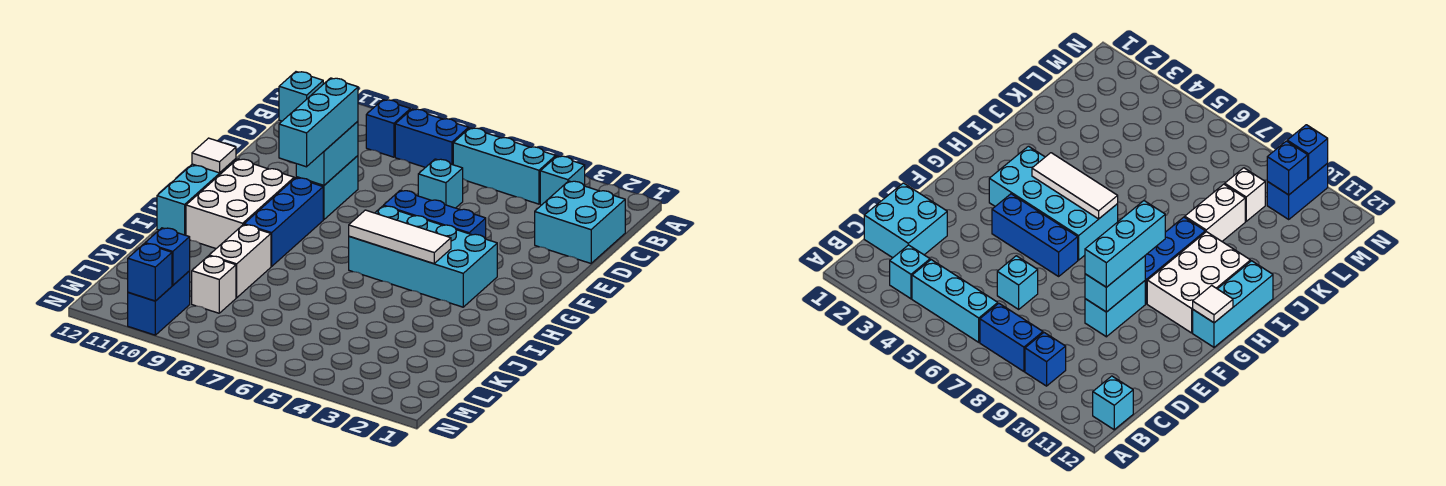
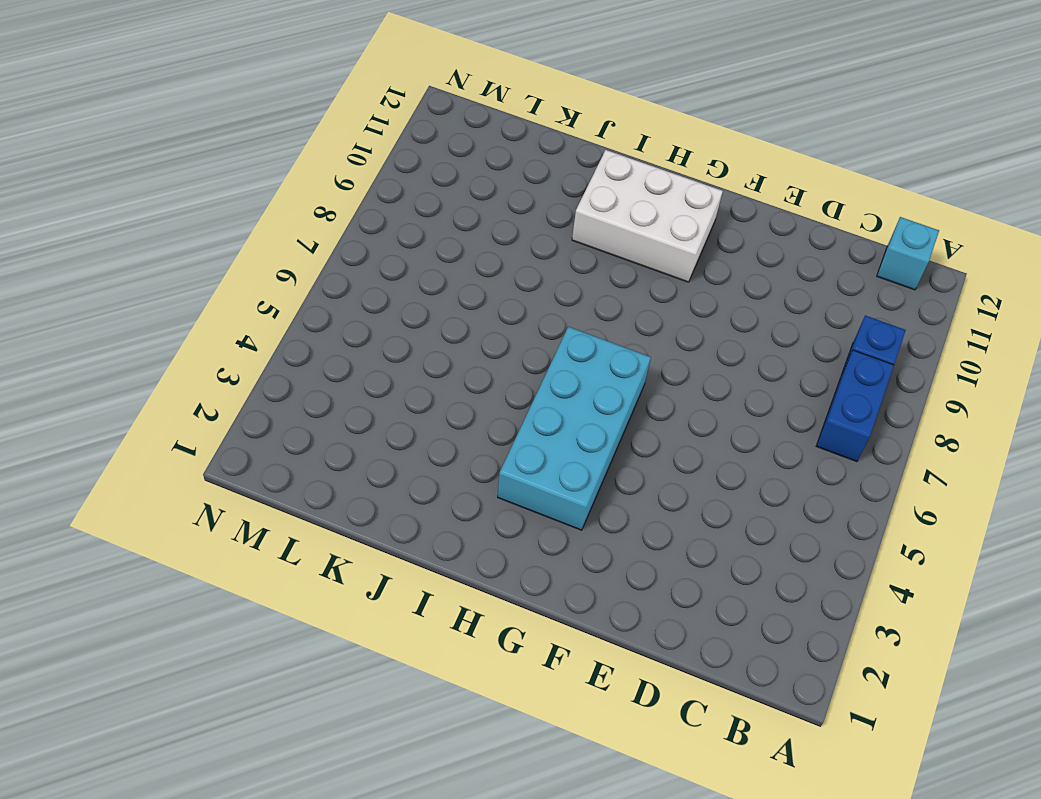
none -> cyan 1x1 brick [540,156,585,205]
none -> cyan 1x3 brick [453,128,556,204]
none -> cyan 2x2 brick [535,181,625,263]

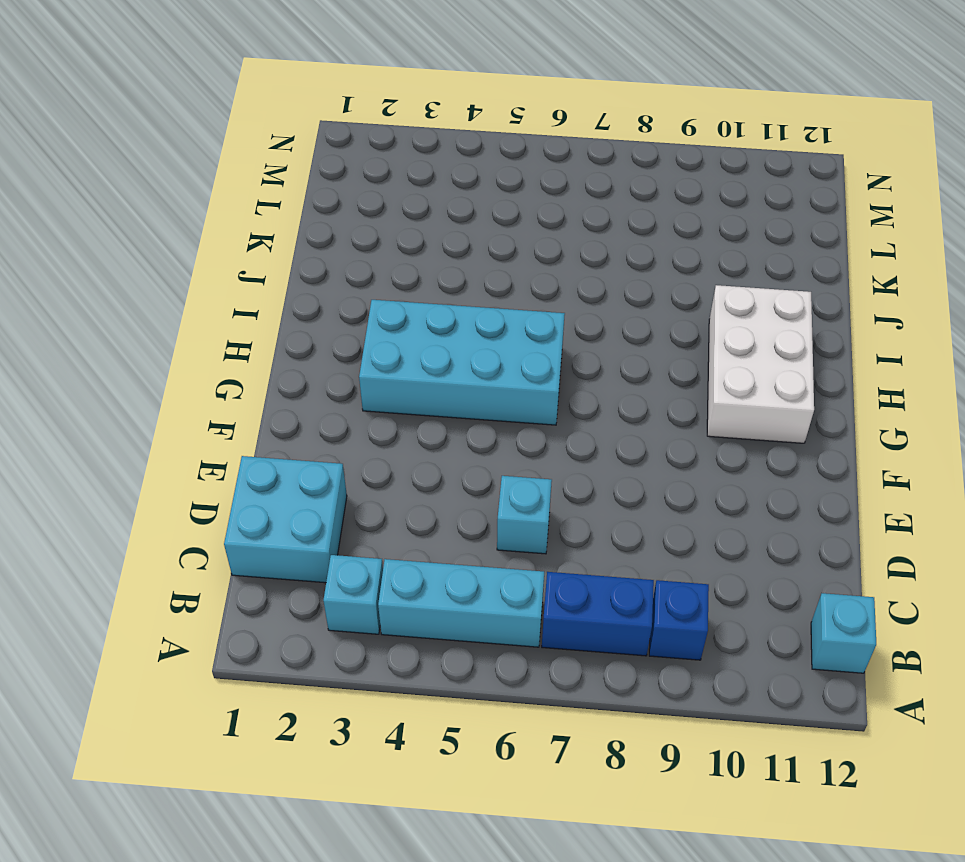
none -> cyan 1x2 brick [296,156,358,220]
none -> blue 1x3 brick [384,190,486,239]
none -> blue 1x3 brick [244,178,323,266]

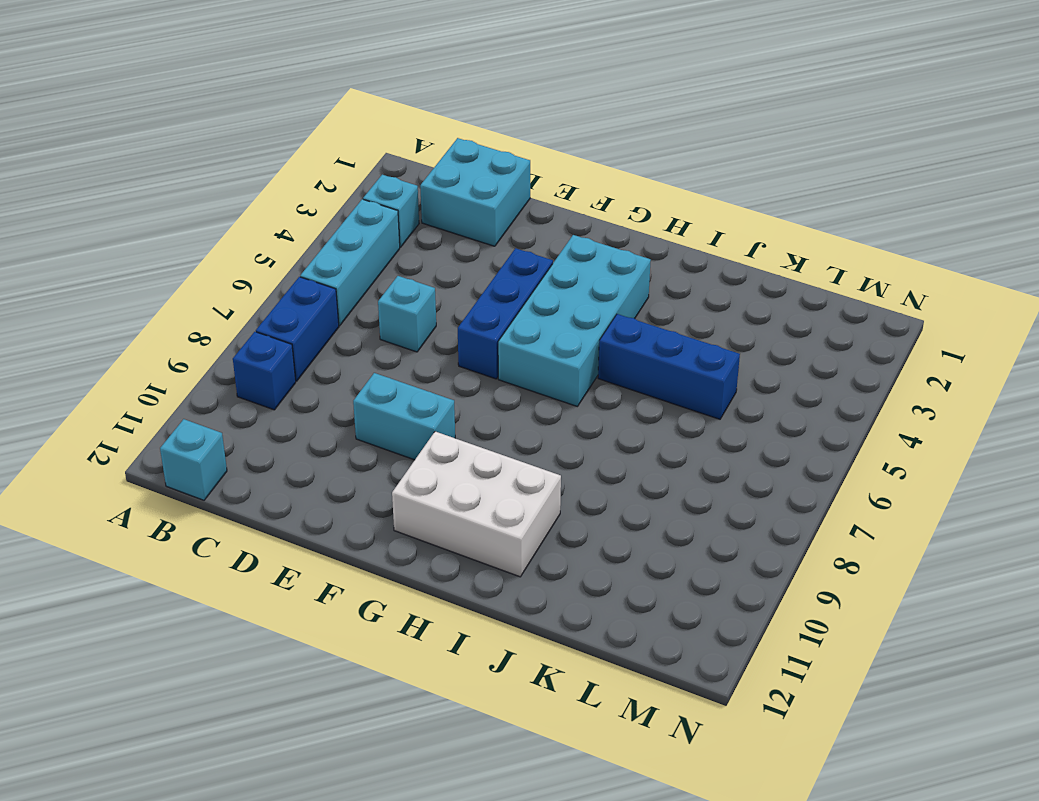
blue 1x3 brick [598,314,740,419] -> blue 1x3 brick moved to [244,178,323,266]
none -> cyan 1x3 brick [157,159,236,235]
none -> white 1x2 brick [209,225,271,298]
none -> white 1x1 brick [192,256,236,313]

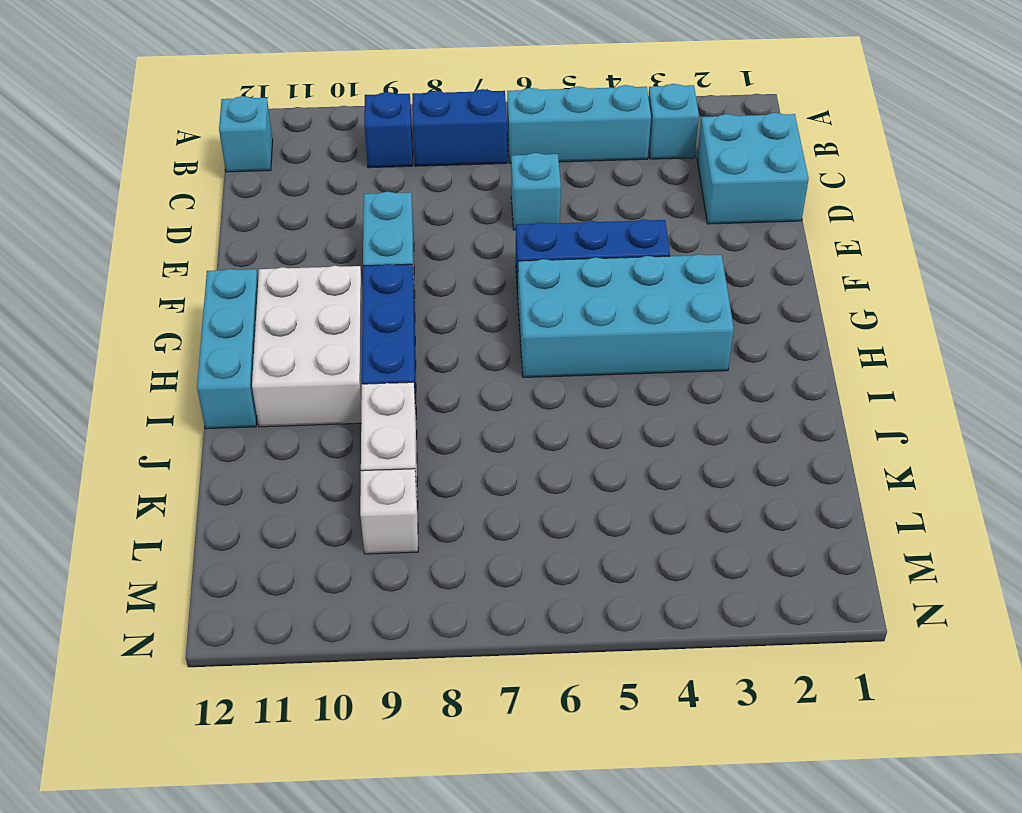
none -> blue 1x2 brick [128,271,190,335]
none -> cyan 1x2 brick [296,121,358,185]
none -> white 1x1 tile [192,138,236,173]

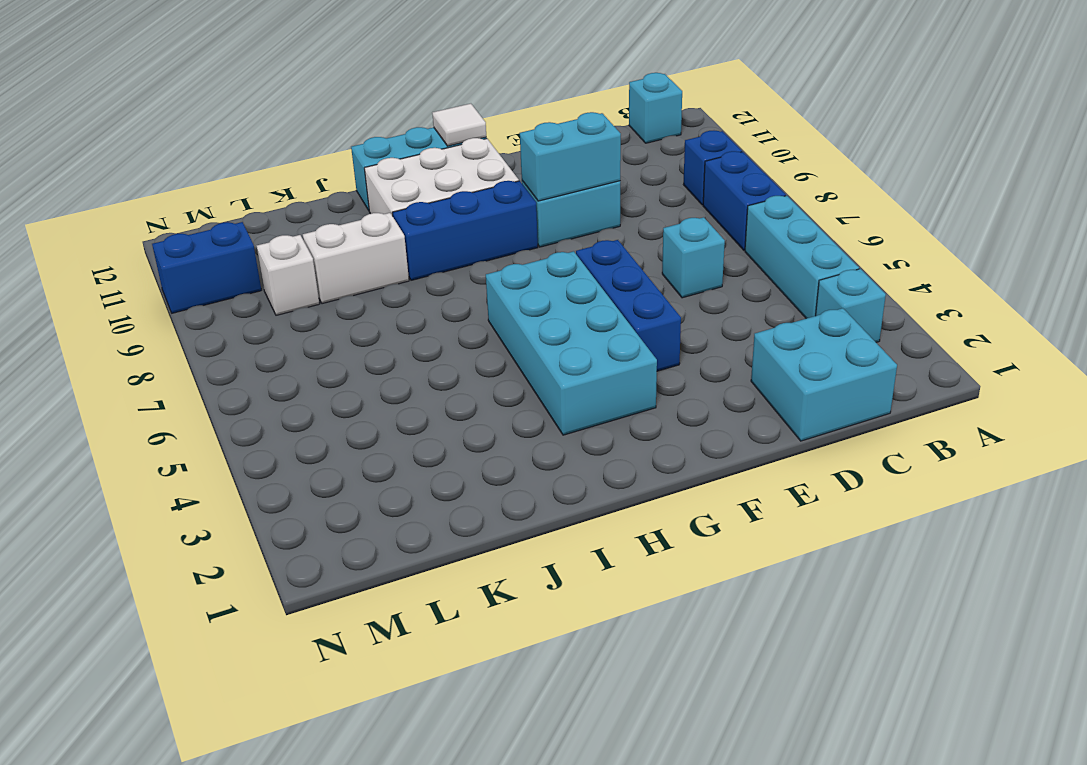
none -> white 1x3 tile [349,210,451,264]
none -> blue 1x1 brick [145,228,190,285]
none -> blue 1x1 brick [128,244,172,301]

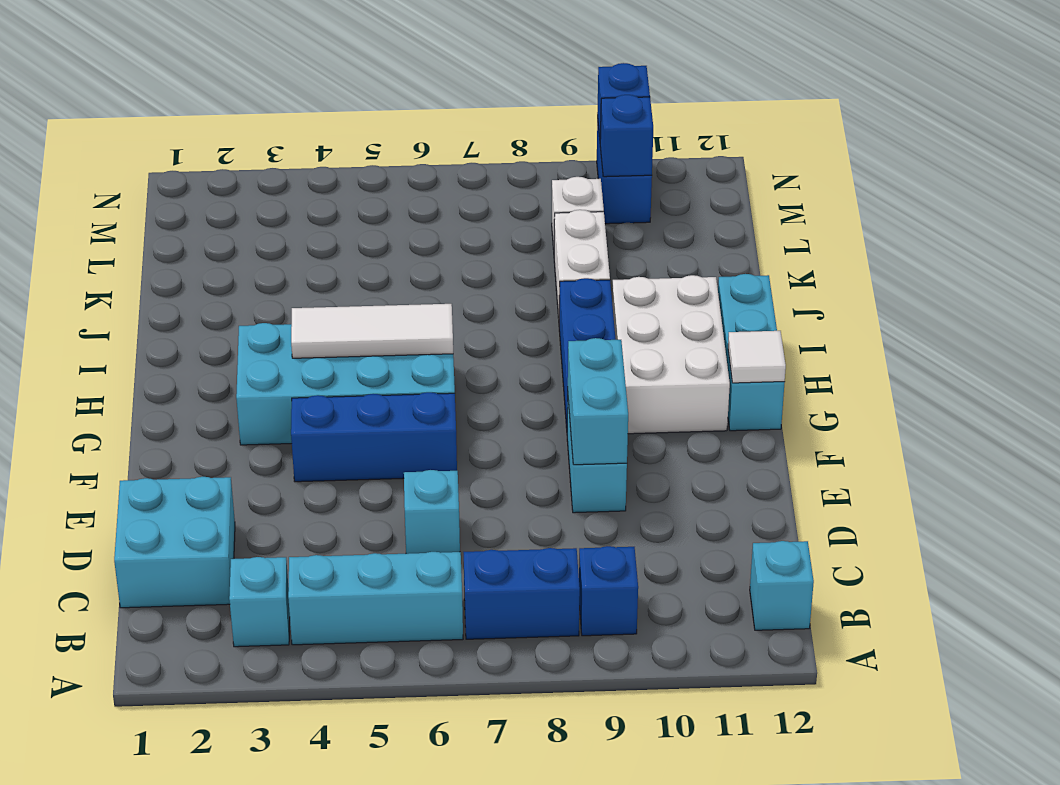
none -> cyan 1x3 brick [279,78,358,167]

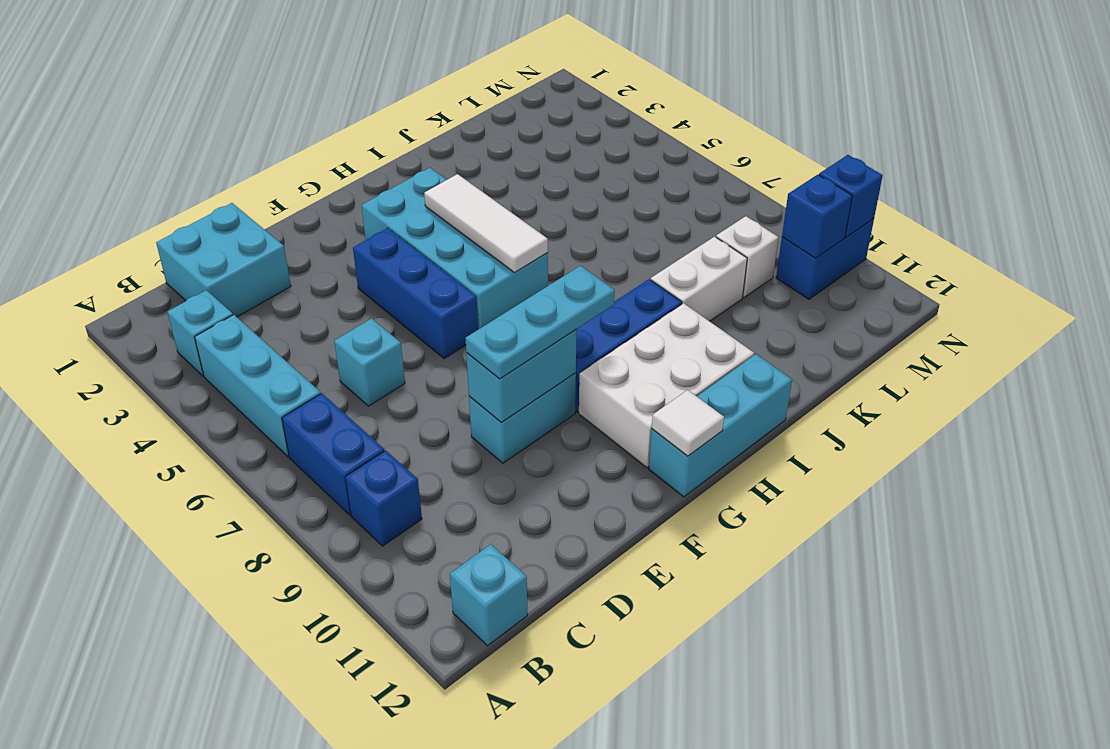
cyan 1x3 plate [466,266,615,379] -> cyan 1x3 brick [279,78,358,167]

